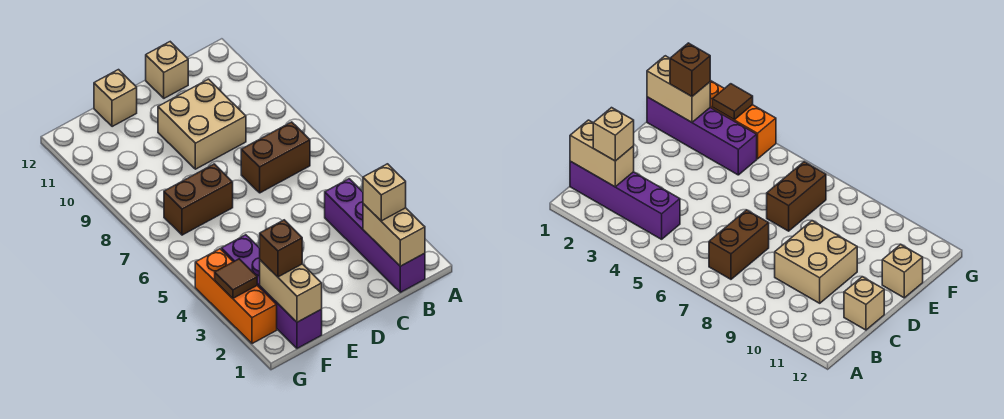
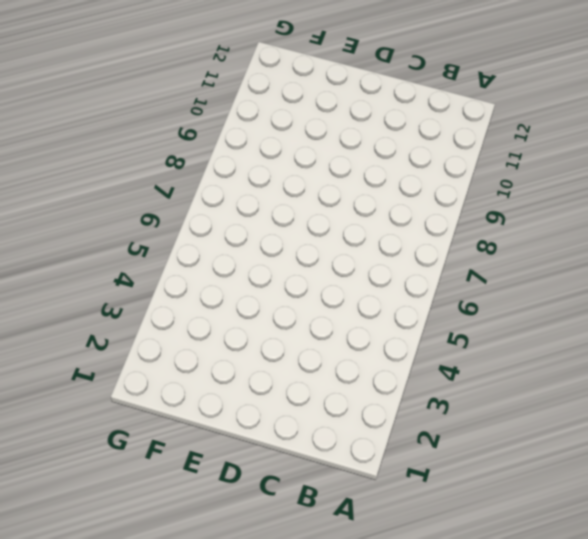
none -> purple 1x4 brick [325,179,425,292]
none -> brown 1x2 brick [241,122,310,193]
none -> tan 2x2 brick [158,79,246,169]

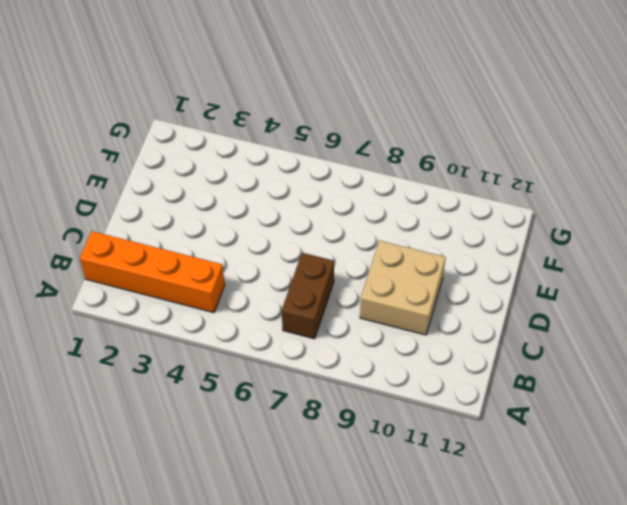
orange 1x4 brick [80,231,225,313] -> purple 1x4 brick [325,179,425,292]
none -> tan 1x1 brick [146,42,188,98]
none -> brown 1x2 brick [164,164,233,235]
none -> tan 1x1 brick [94,70,137,127]

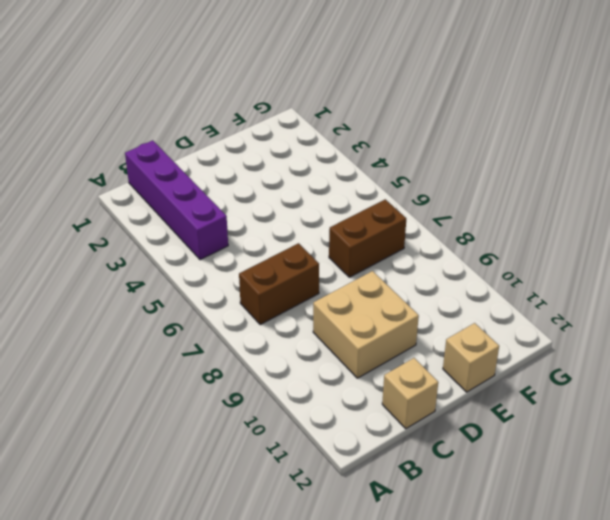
none -> purple 1x4 brick [221,235,322,348]
none -> orange 1x3 brick [195,249,277,344]
none -> tan 1x2 brick [363,204,425,266]

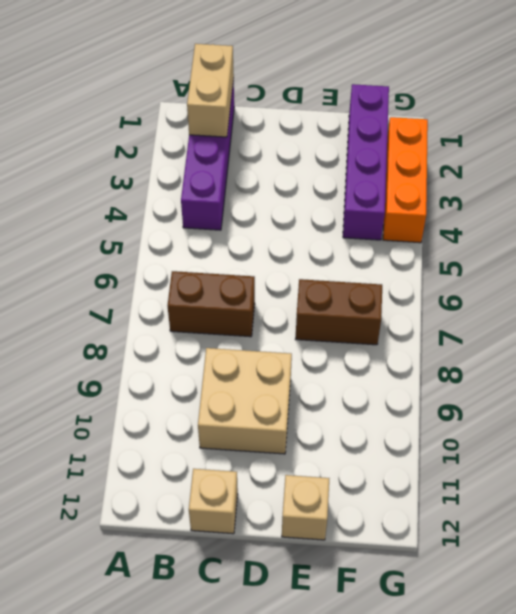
none -> tan 1x2 brick [260,260,322,322]
none -> brown 1x1 tile [215,259,257,298]
none -> tan 1x1 brick [363,164,406,221]

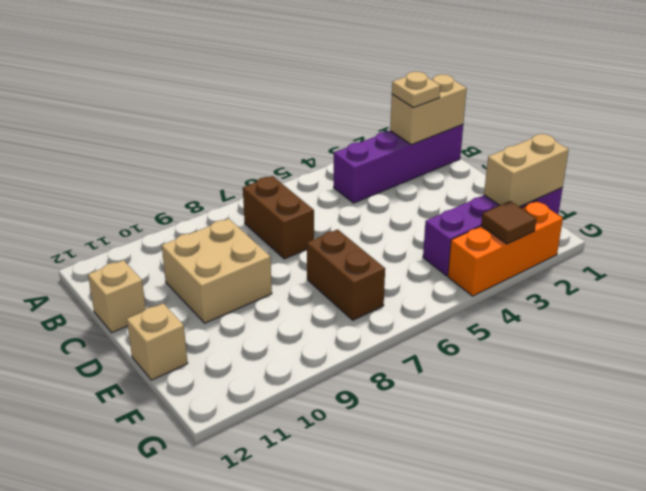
tan 1x1 plate [392,72,440,108] -> tan 1x1 brick [363,164,406,221]
none -> brown 1x1 brick [260,220,302,277]

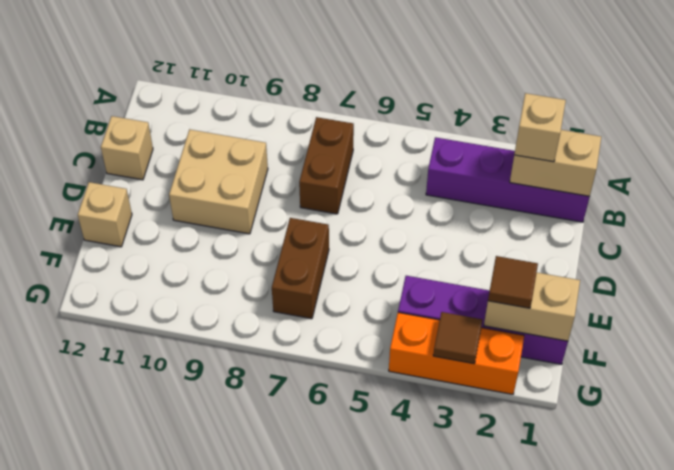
brown 1x1 tile [488,256,538,308] -> brown 1x1 brick [260,220,302,277]

